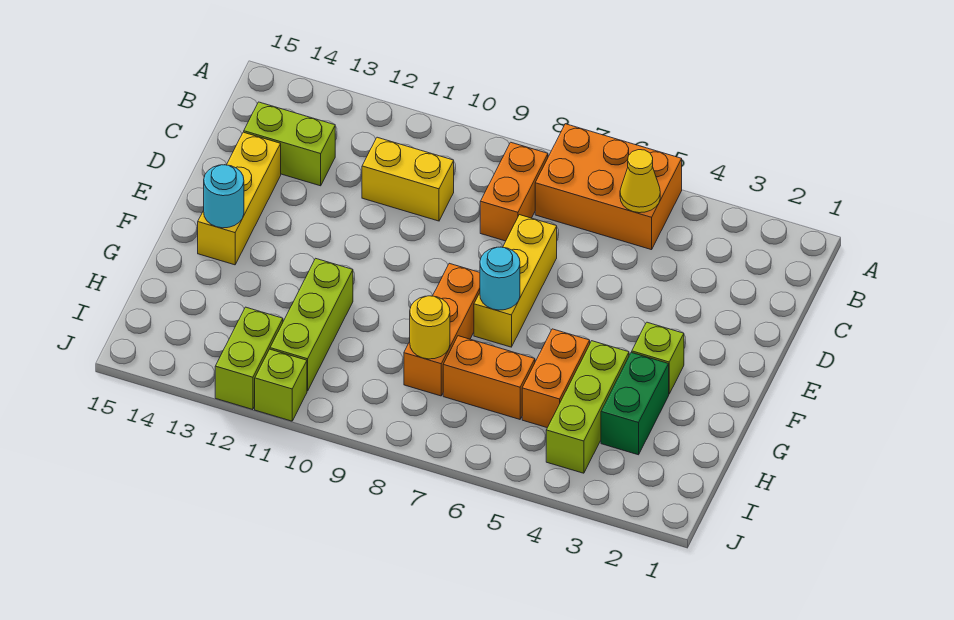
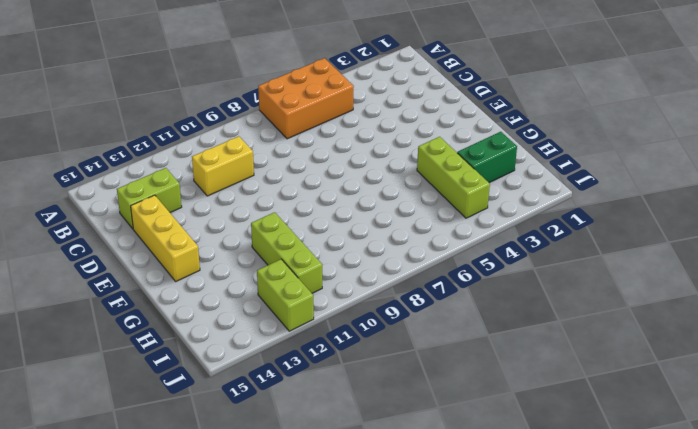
green 1x2 brick [457,132,517,183] -> green 1x2 brick turned to [601,352,669,455]
none -> orange 1x2 brick [480,142,548,241]
none -> yellow 1x3 brick [474,215,557,347]
none -> lime 1x1 brick [632,322,684,394]

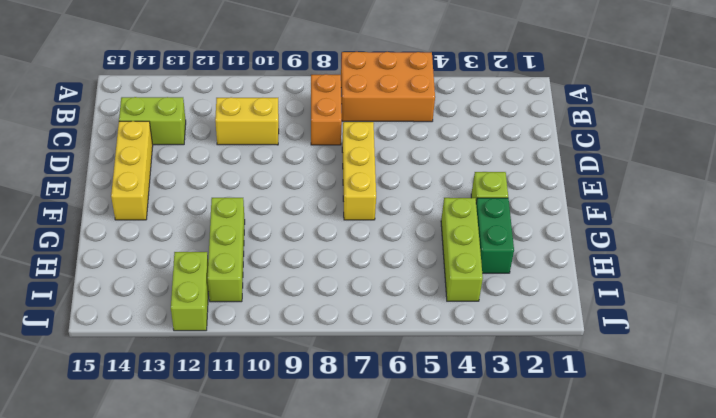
none -> orange 1x3 brick [404,263,480,396]
none -> orange 1x2 brick [522,329,590,428]
none -> orange 1x2 brick [443,336,535,419]

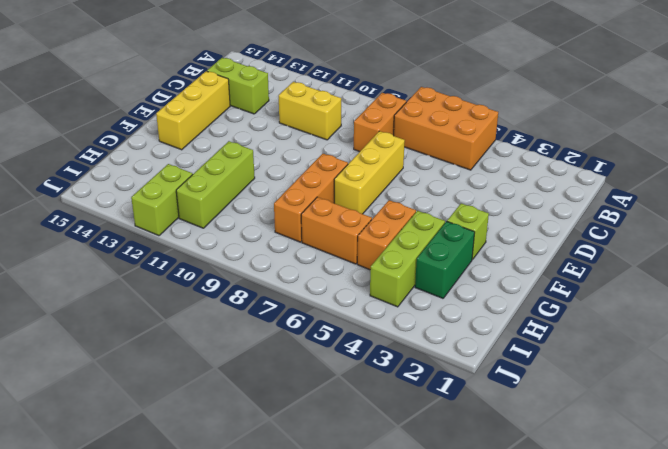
none -> lime 1x1 brick [255,349,307,421]
none -> yellow 1x1 cone [620,150,660,213]
none -> cyan 1x1 round brick [480,247,520,310]

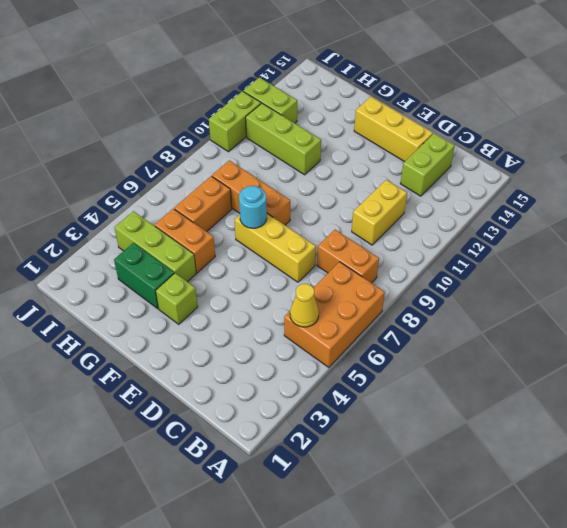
lime 1x2 brick [209,91,261,152] -> lime 1x1 brick [255,349,307,421]
none -> cyan 1x1 round brick [204,165,244,228]
none -> yellow 1x1 round brick [410,296,450,359]

